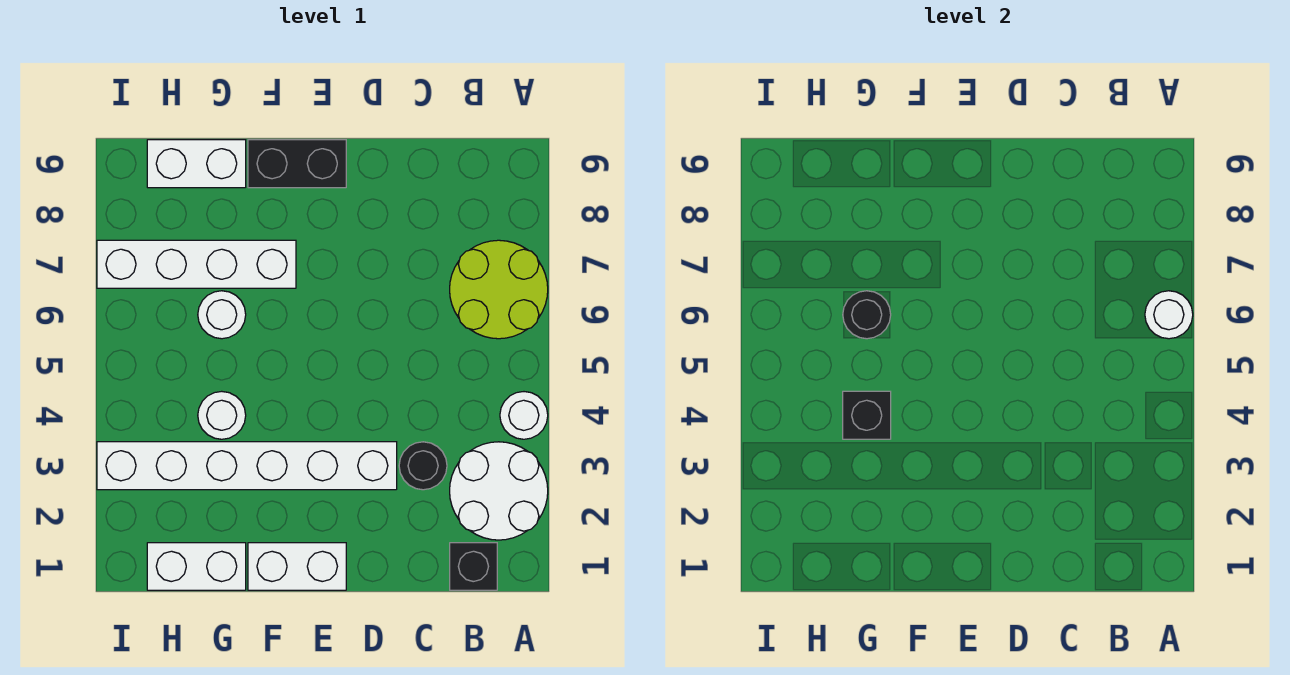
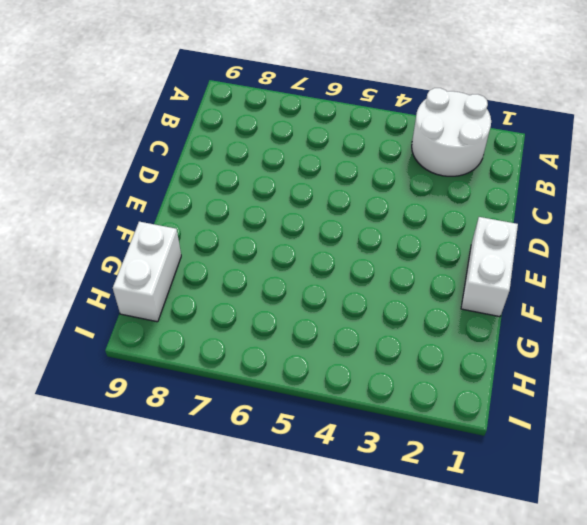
none -> white 1x1 round brick [500,392,548,439]
none -> lime 2x2 round brick [450,240,548,339]
none -> black 1x1 brick [450,543,497,590]

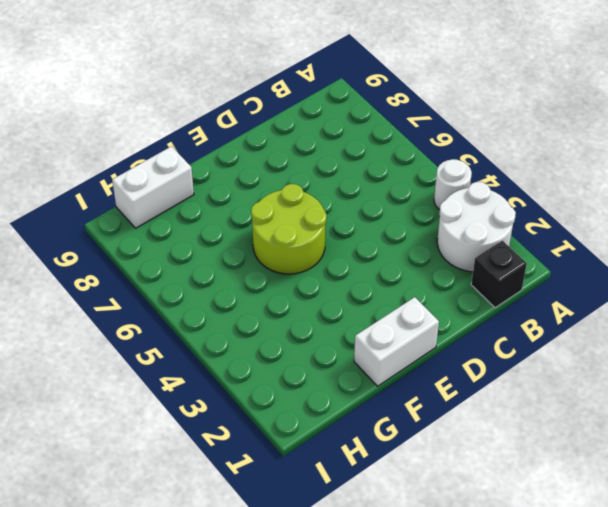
lime 2x2 round brick [251,184,327,274] -> lime 2x2 round brick moved to [450,240,548,339]
none -> black 1x1 round brick [399,442,447,490]
none -> white 1x6 brick [97,442,397,490]
none -> black 1x2 brick [248,140,346,188]

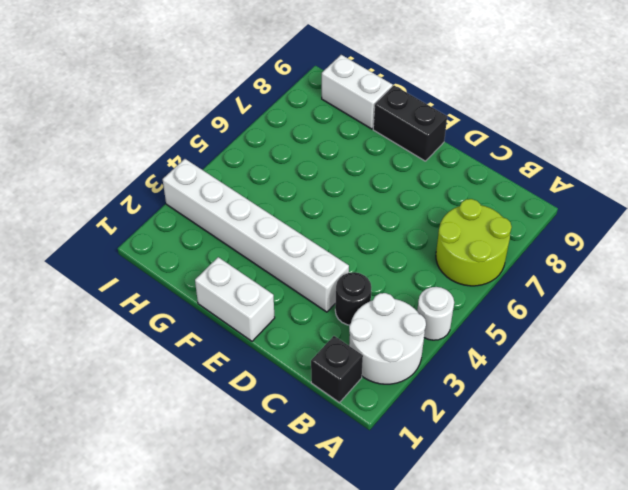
none -> white 1x4 brick [97,240,296,288]
none -> white 1x2 brick [147,543,246,590]
none -> white 1x1 round brick [198,391,246,439]

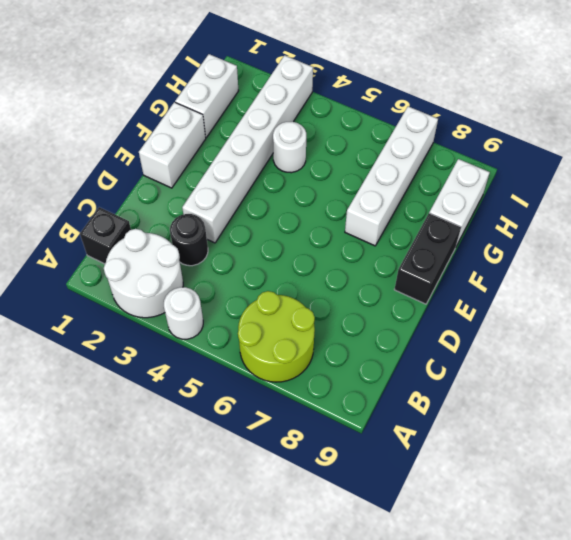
none -> white 1x1 round brick [198,291,246,339]
none -> white 1x1 round brick [1145,291,1193,339]
none -> black 1x1 brick [843,391,891,439]

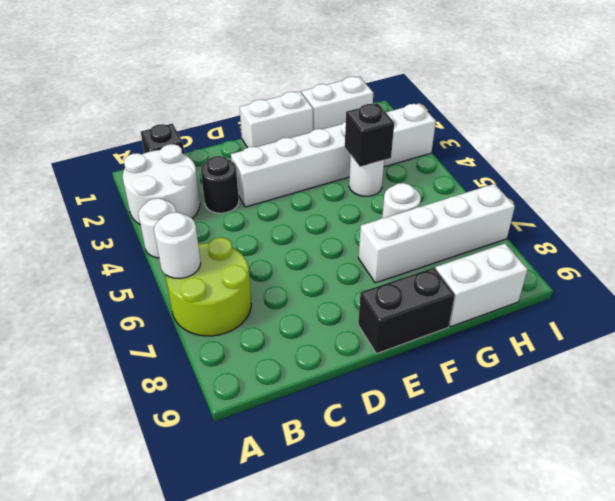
none -> black 1x1 round brick [843,291,891,339]

